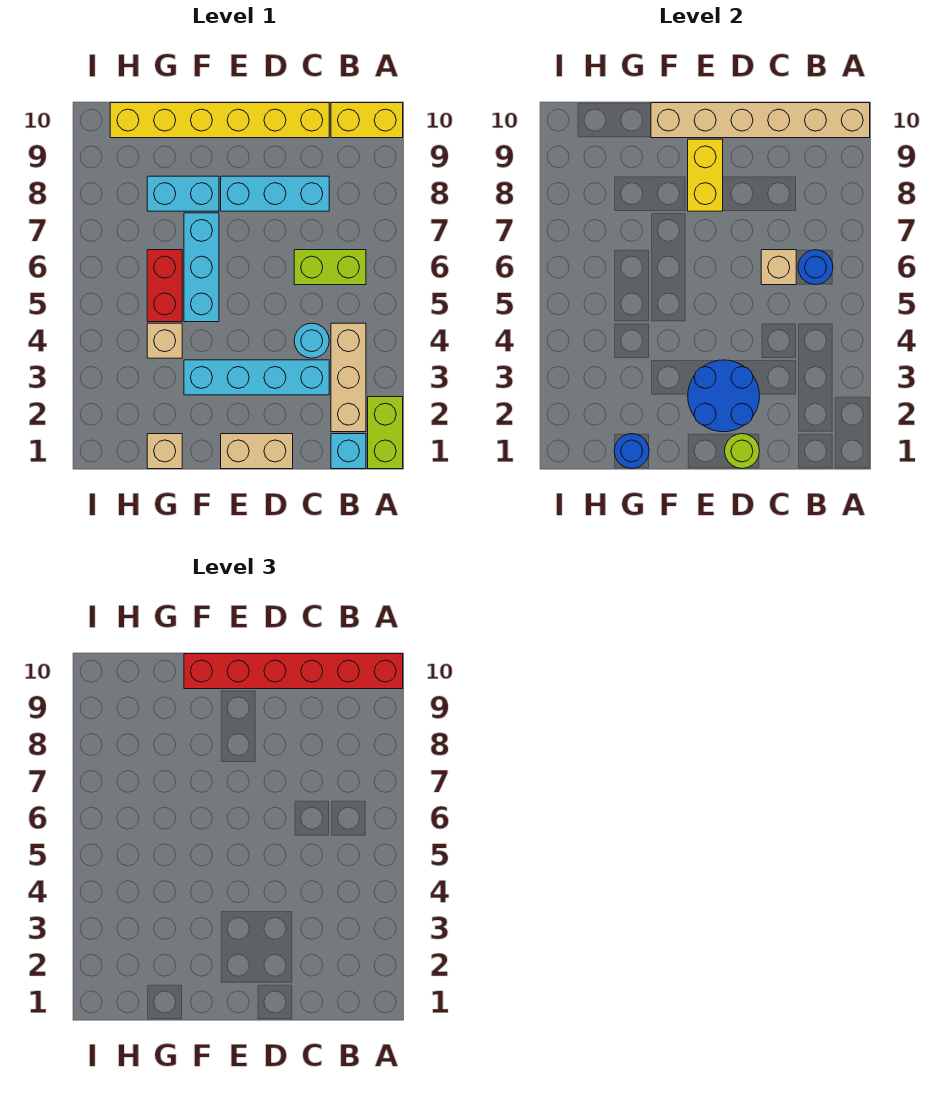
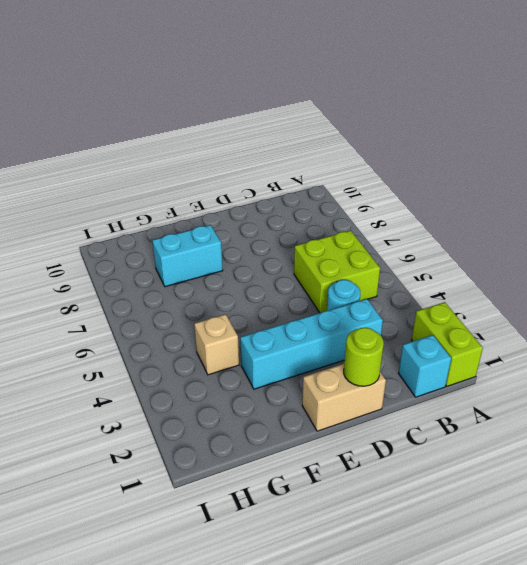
lime 2x2 brick [294,231,380,313] -> lime 1x2 brick [294,250,366,285]
none -> yellow 1x2 brick [331,103,403,138]
none -> tan 1x3 brick [331,323,366,432]
none -> cyan 1x3 brick [221,176,329,211]

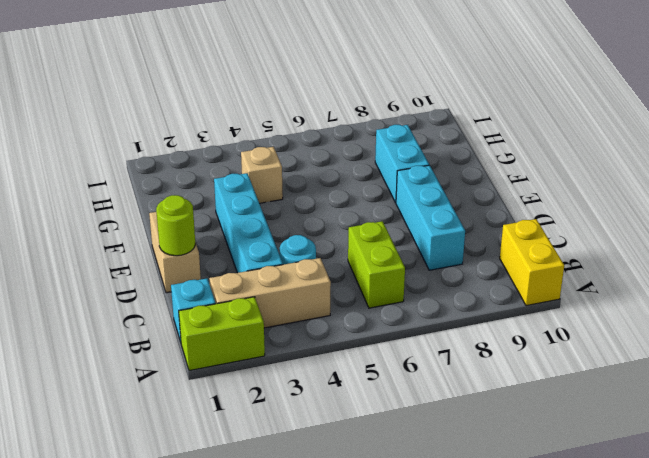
none -> yellow 1x6 brick [110,103,329,138]
none -> cyan 1x3 brick [184,213,219,322]
none -> tan 1x1 brick [147,434,182,469]

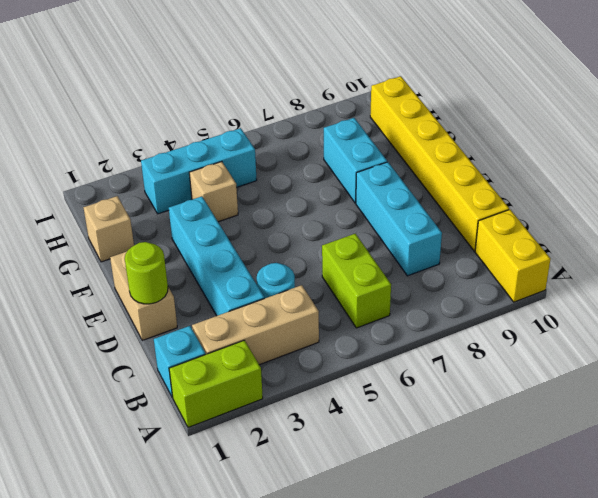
cyan 1x3 brick [141,128,257,214] -> cyan 1x3 brick moved to [184,213,219,322]
none -> red 1x2 brick [147,250,182,322]
none -> tan 1x6 brick [651,103,870,138]
none -> blue 1x1 round brick [798,250,833,285]

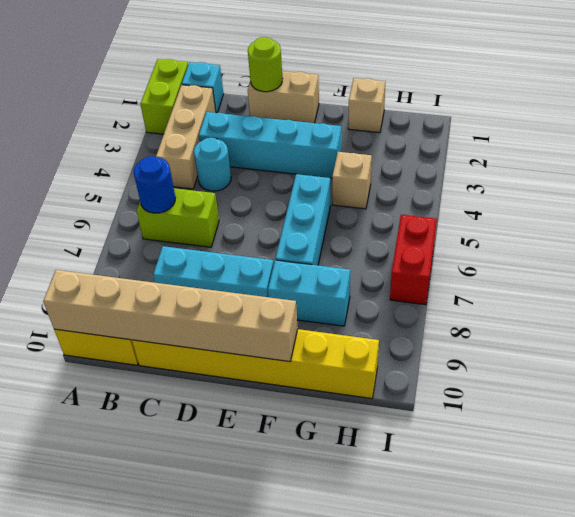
red 1x2 brick [390,215,437,305] -> red 1x2 brick moved to [147,250,182,322]
none -> tan 1x1 brick [761,250,796,285]
none -> blue 2x2 round brick [688,360,759,432]
none -> yellow 1x2 brick [688,139,723,211]

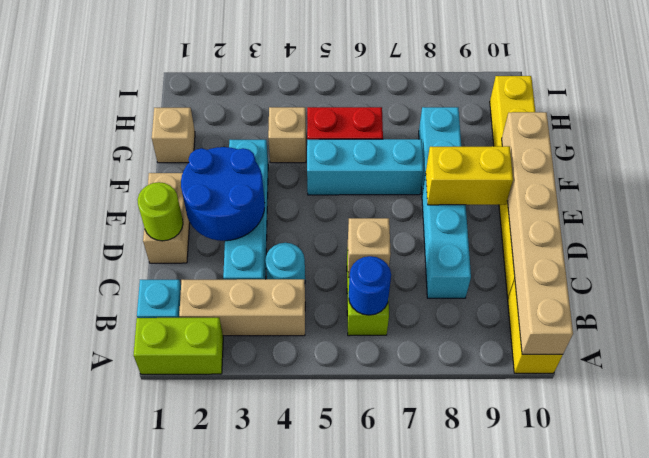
none -> blue 1x1 round brick [614,434,649,469]
none -> red 1x6 brick [184,654,403,689]

